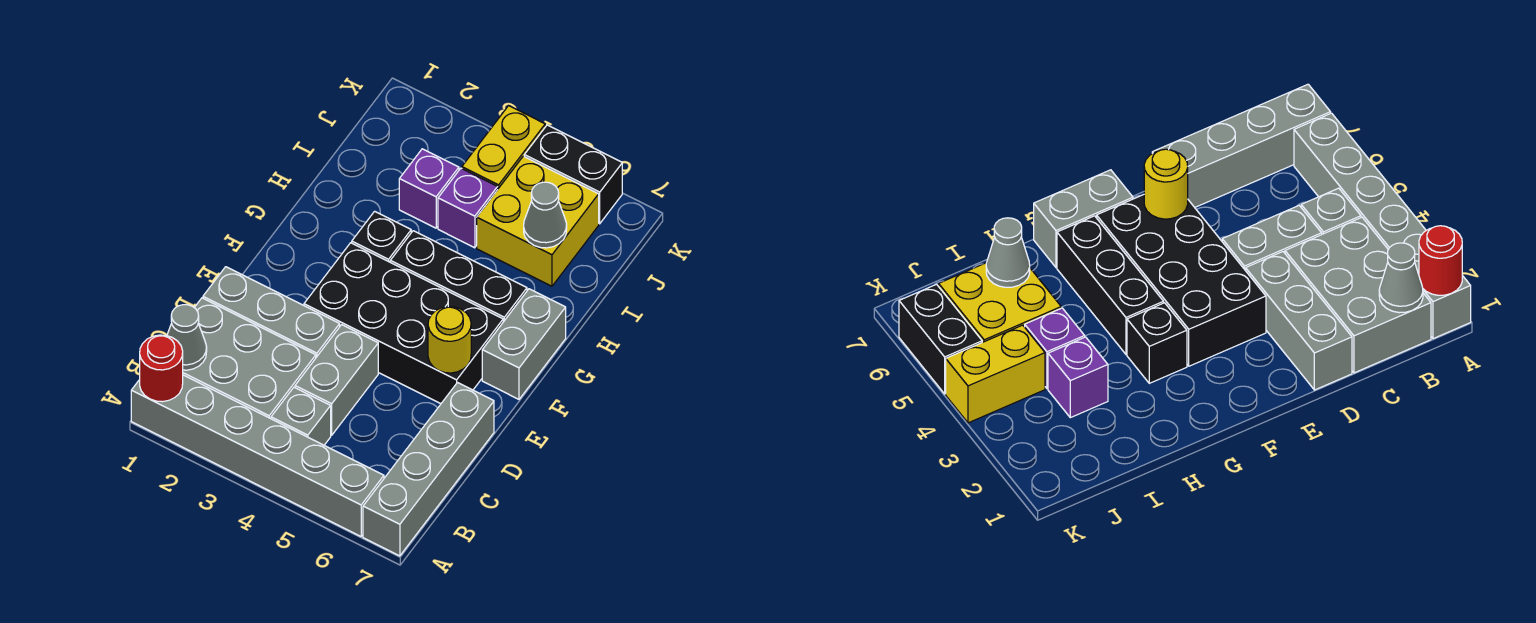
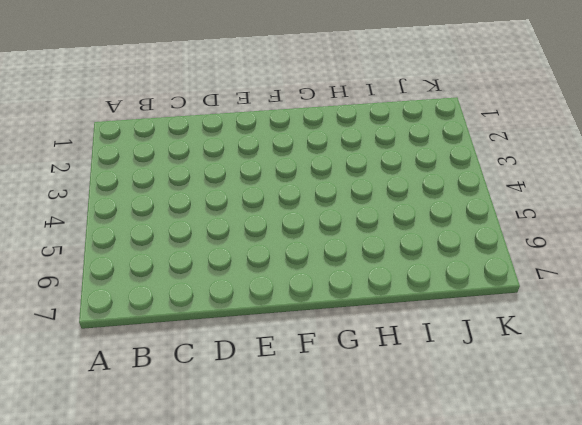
none -> grey 1x6 brick [131,375,384,536]
none -> grey 1x4 brick [363,383,494,556]
none -> grey 2x3 brick [183,298,316,419]

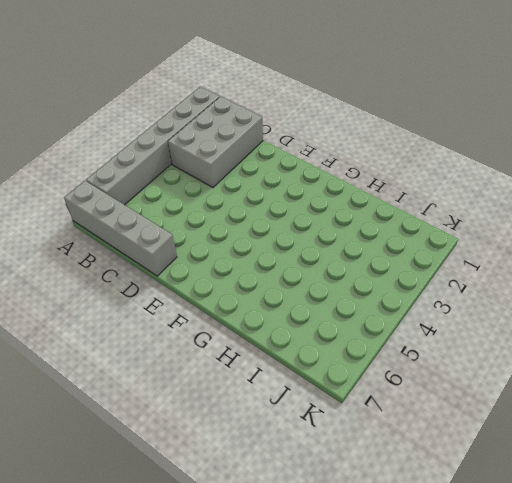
none -> grey 1x1 brick [271,387,331,445]
none -> grey 1x2 brick [295,325,378,435]
none -> grey 1x3 brick [203,267,340,357]

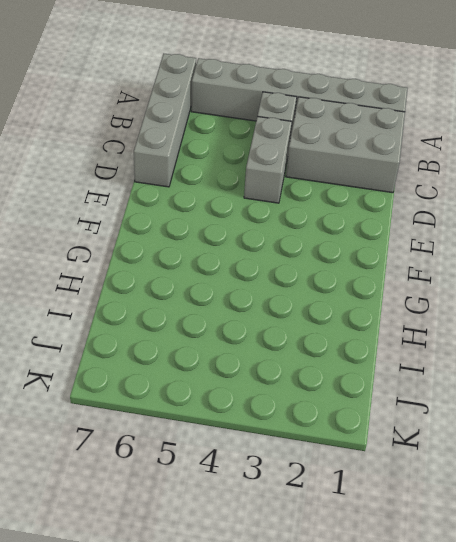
none -> grey 1x3 brick [203,267,340,357]
none -> black 2x4 brick [304,243,503,404]
none -> grey 1x2 brick [482,289,566,399]

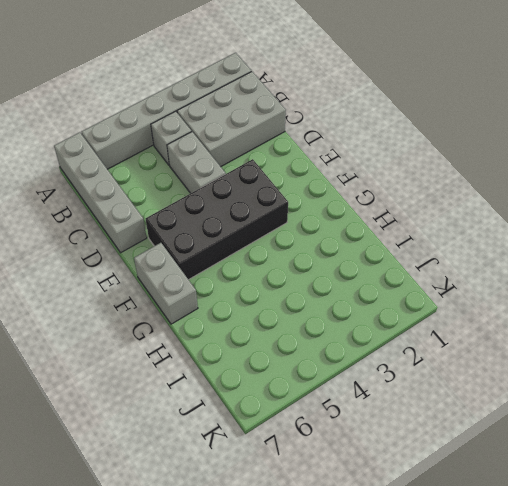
none -> grey 1x3 brick [203,267,340,357]
none -> black 1x1 brick [352,211,411,262]
none -> black 1x3 brick [390,231,527,322]

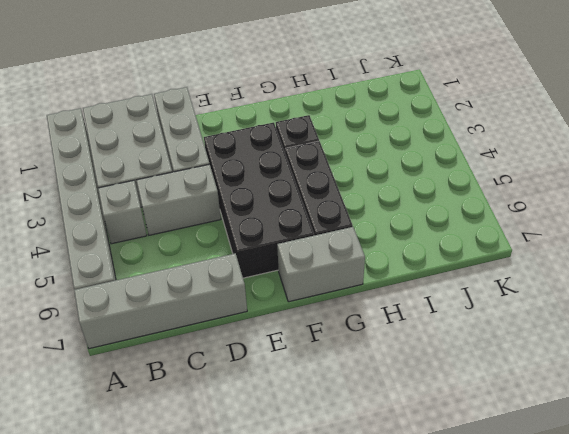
none -> purple 1x1 brick [399,149,459,228]
none -> purple 1x1 brick [438,168,498,248]
none -> yellow 2x2 brick [477,156,599,286]

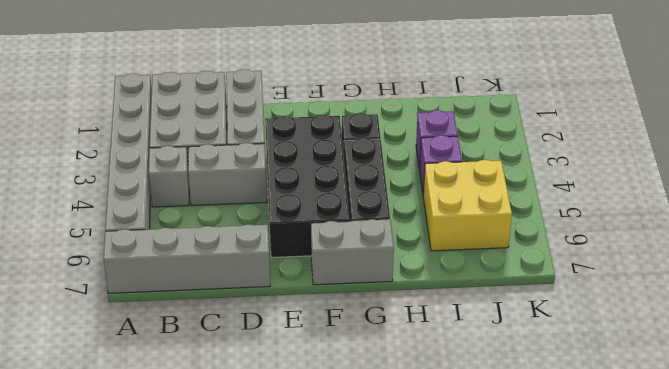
none -> yellow 1x2 brick [462,106,545,189]
none -> black 1x2 brick [524,125,622,224]
none -> red 1x1 round brick [140,335,183,402]

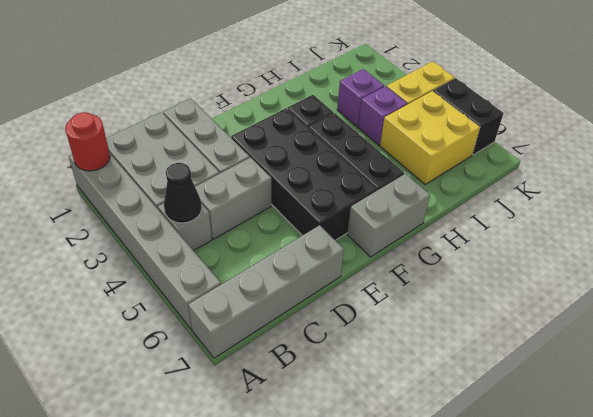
black 1x1 cone [164,163,202,223] -> none
none -> grey 1x1 cone [167,305,207,370]
none -> yellow 1x1 round brick [428,307,471,373]
none -> grey 1x1 cone [524,182,567,248]

